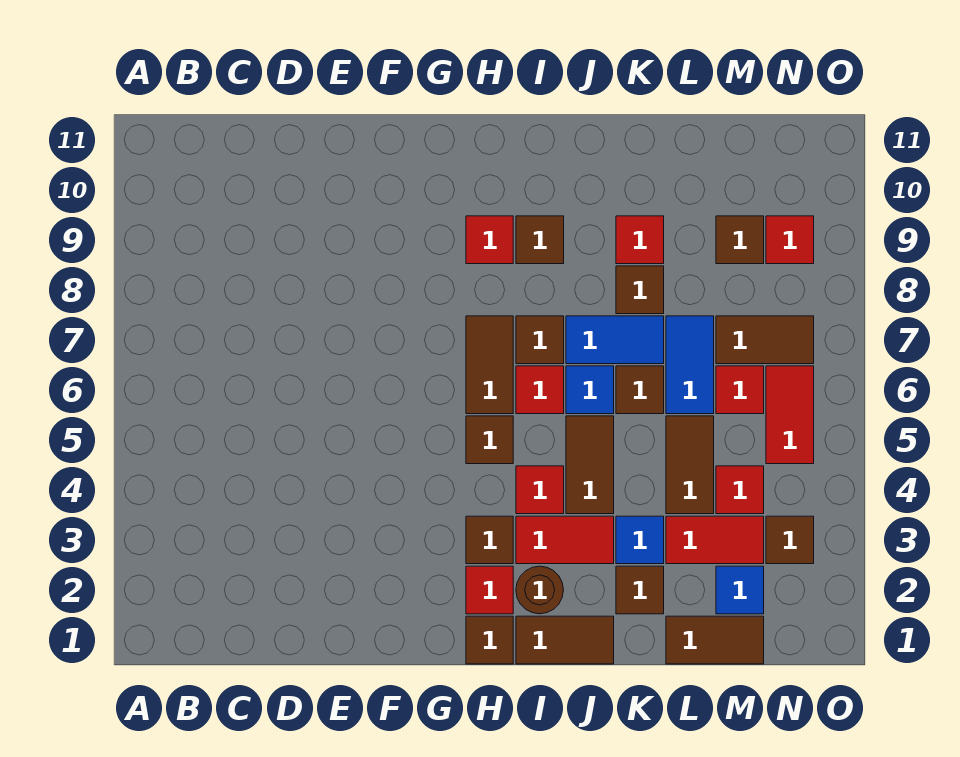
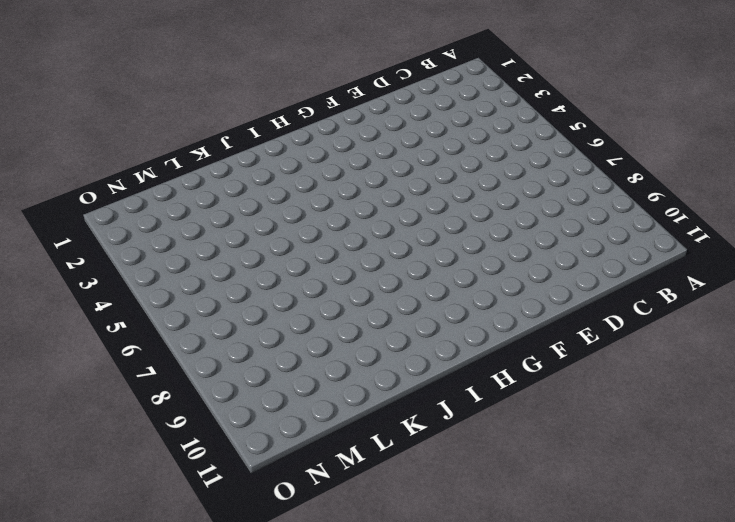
none -> brown 1x1 tile [466,616,513,664]
none -> red 1x1 tile [466,566,513,614]
none -> brown 1x1 tile [466,516,513,564]
none -> brown 1x1 tile [466,416,513,464]

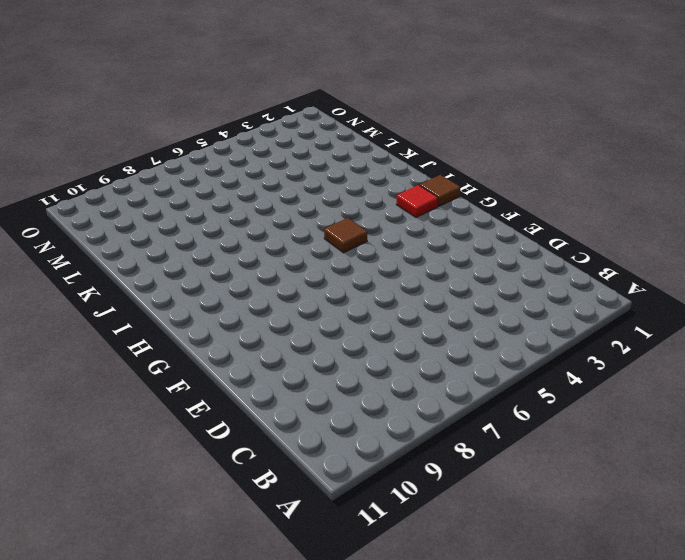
none -> brown 1x1 tile [466,516,513,564]
none -> brown 1x2 tile [466,316,513,414]
none -> red 1x1 tile [466,216,513,264]
none -> brown 1x2 tile [516,616,614,664]

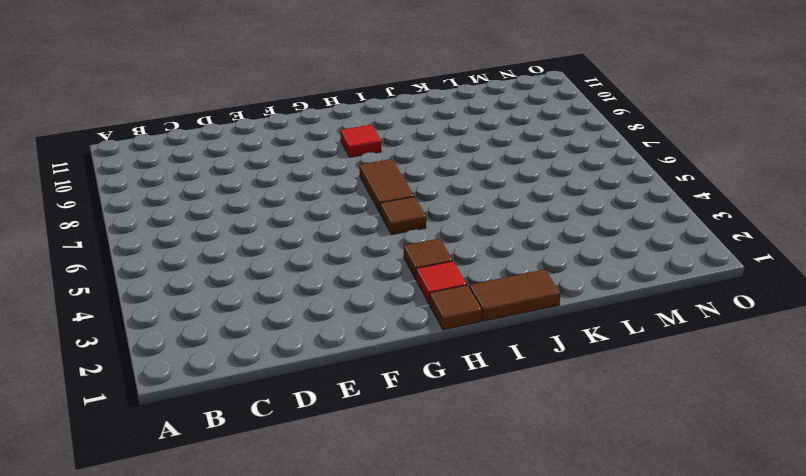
none -> brown 1x1 round brick [516,566,563,614]
none -> red 1x2 tile [516,516,614,564]
none -> red 1x1 tile [516,466,564,514]
none -> red 1x1 tile [516,366,564,414]

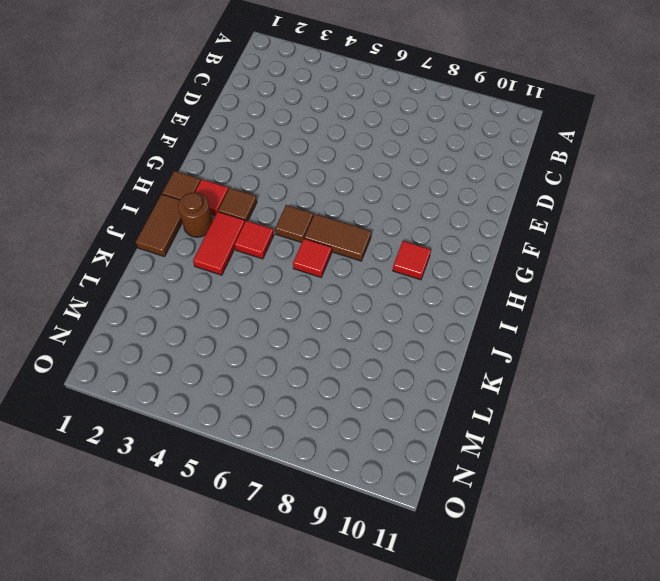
none -> brown 1x1 tile [516,316,564,364]
none -> brown 1x1 tile [516,216,564,264]
none -> brown 1x2 tile [566,416,614,514]
none -> blue 1x1 tile [566,366,614,414]

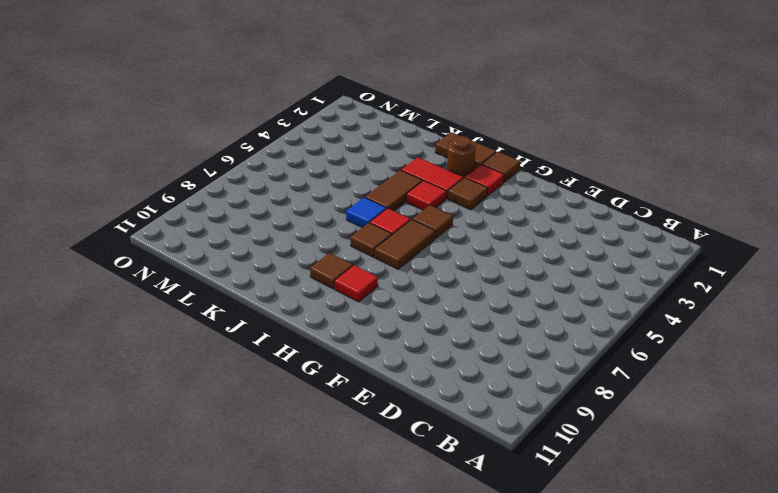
none -> blue 1x2 tile [566,316,664,364]
none -> brown 1x1 tile [616,566,664,614]
none -> blue 1x1 tile [616,516,664,564]
none -> brown 1x1 tile [616,366,664,414]

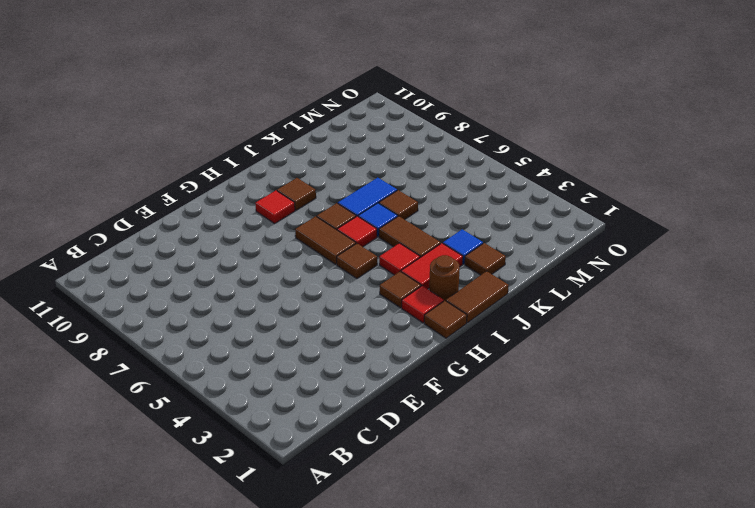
none -> brown 1x1 tile [616,266,664,314]
none -> red 1x1 tile [616,216,664,264]
none -> brown 1x2 tile [666,616,764,664]
none -> red 1x2 tile [666,516,764,564]

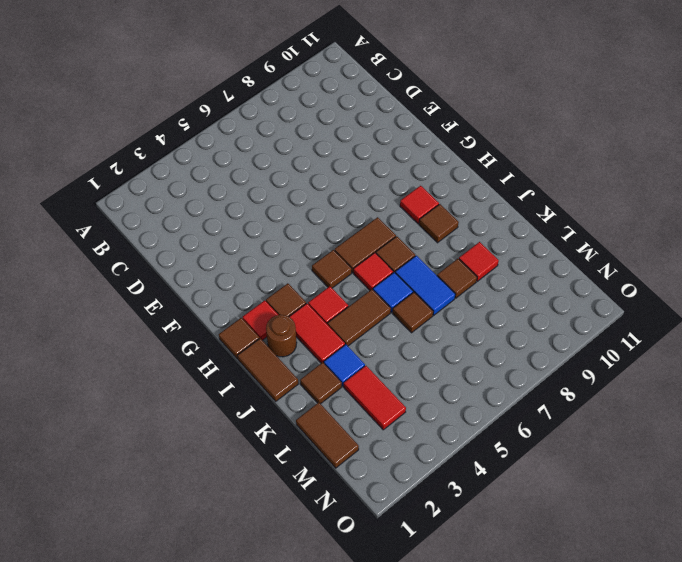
none -> brown 1x2 tile [666,416,714,514]
none -> blue 1x2 tile [666,316,714,414]
none -> blue 1x1 tile [716,566,764,614]
none -> red 1x1 tile [716,466,764,514]

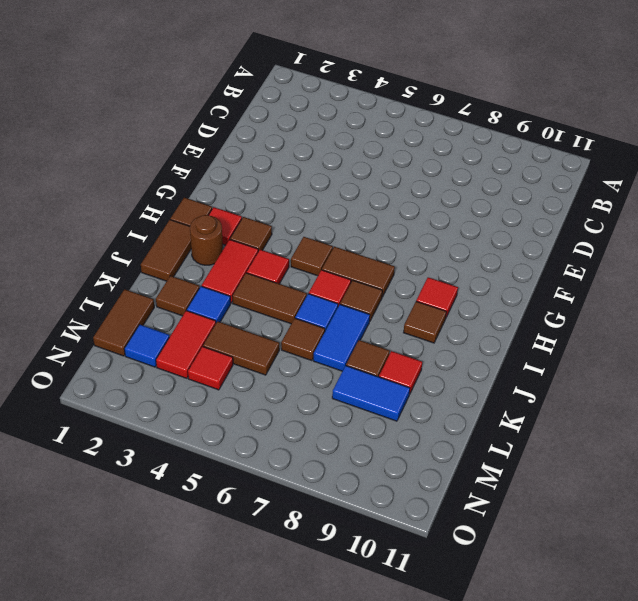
blue 1x2 tile [332,366,410,421] -> blue 1x2 tile moved to [666,316,714,414]
none -> red 1x1 tile [716,366,764,414]
none -> brown 1x2 tile [716,316,814,364]
none -> brown 1x1 tile [716,216,764,264]
none -> brown 1x1 tile [766,516,814,564]

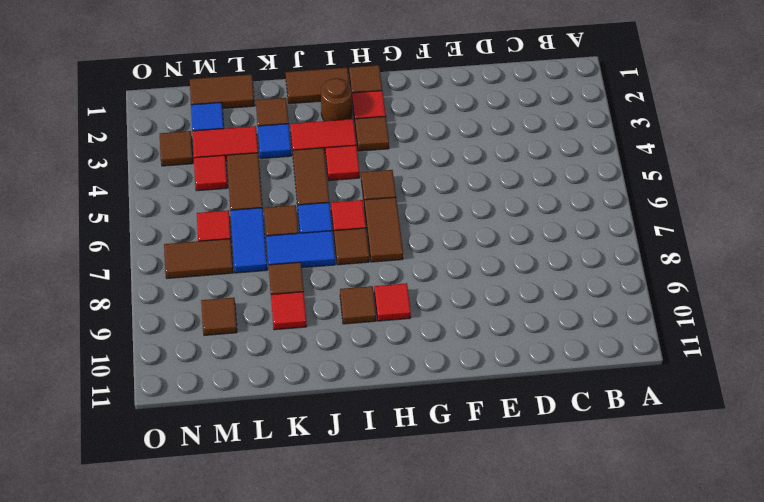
none -> red 1x2 tile [766,366,814,464]
none -> red 1x1 tile [766,216,814,264]

